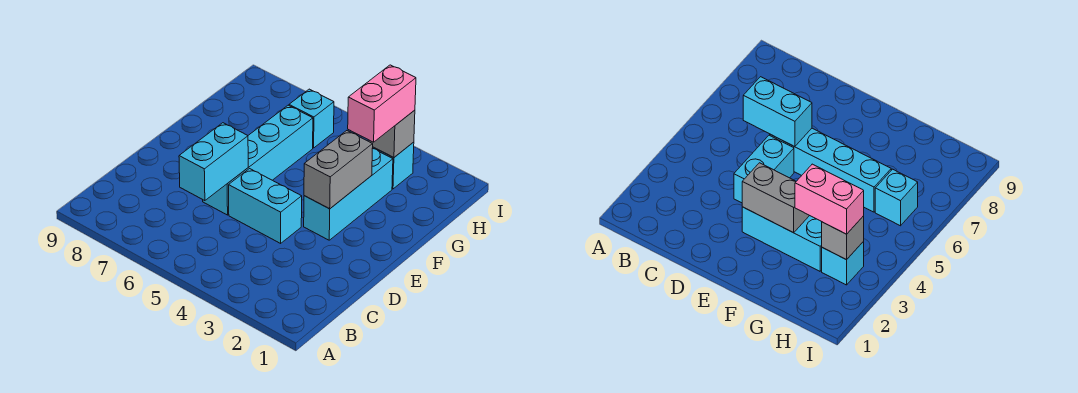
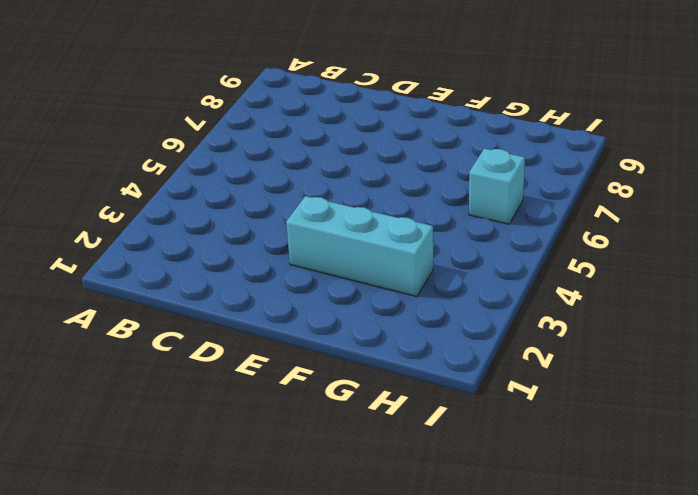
none -> cyan 1x2 brick [229,169,302,243]
none -> cyan 1x4 brick [203,105,313,215]

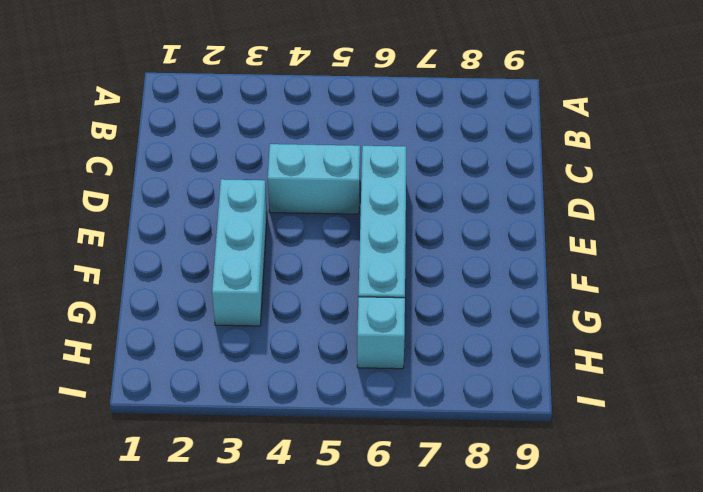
none -> cyan 1x1 brick [373,142,414,189]
none -> cyan 1x2 brick [179,123,248,201]

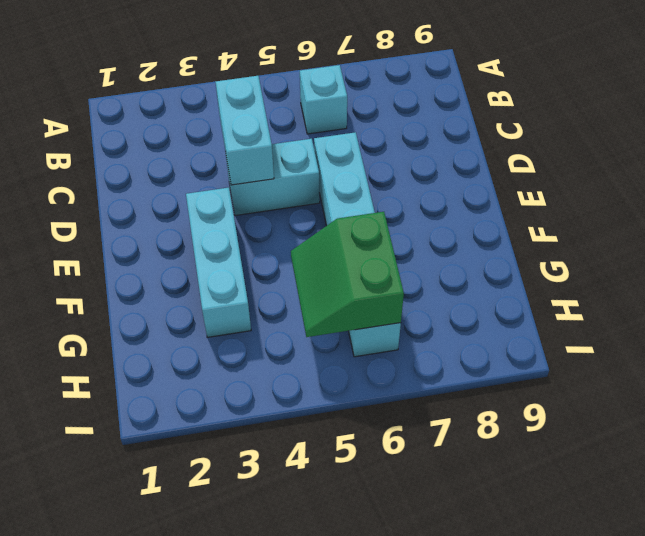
cyan 1x1 brick [300,65,347,134] -> cyan 1x1 brick moved to [373,142,414,189]
cyan 1x2 brick [215,76,274,185] -> cyan 1x2 brick moved to [179,123,248,201]
green 2x2 slope [291,212,404,337] -> none
none -> grey 1x2 brick [304,131,373,209]
none -> grey 1x1 brick [368,110,415,158]

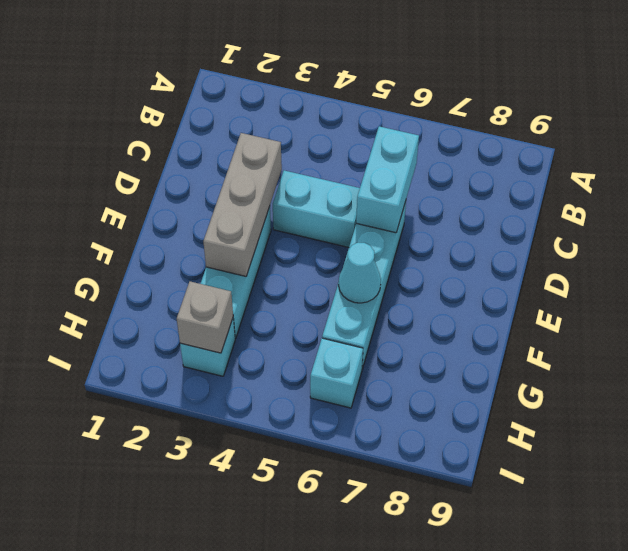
grey 1x3 brick [203,133,282,276] -> grey 1x2 brick [304,131,373,209]
cyan 1x1 cone [339,243,381,303] -> none
none -> pink 1x2 brick [348,65,416,142]

